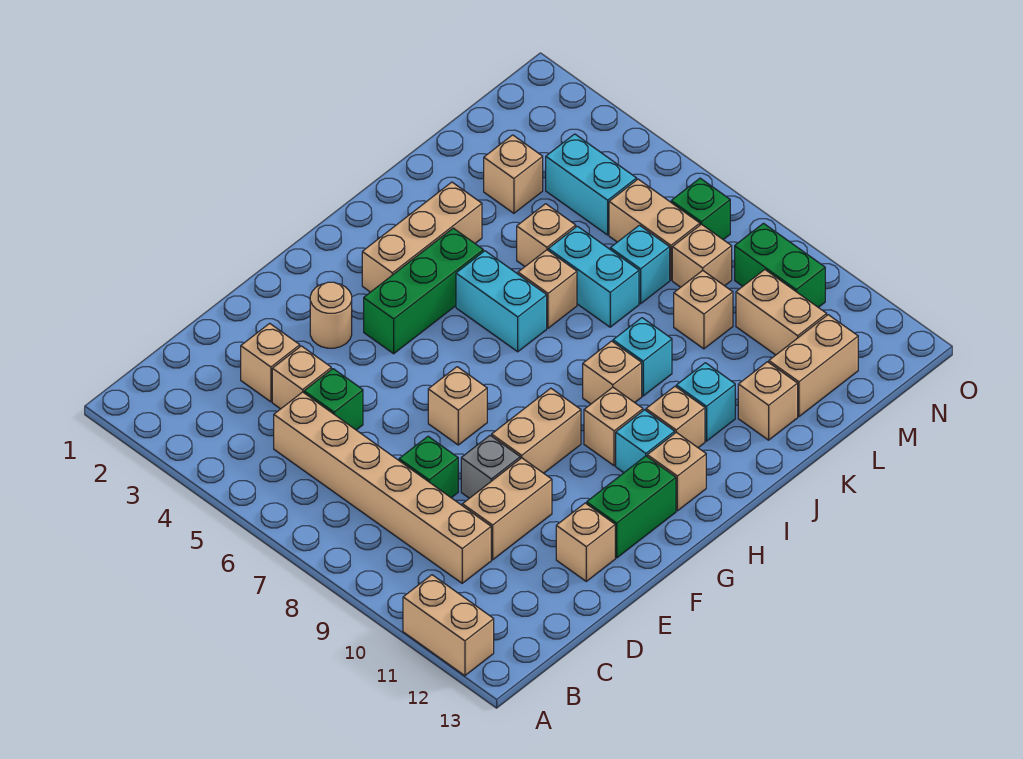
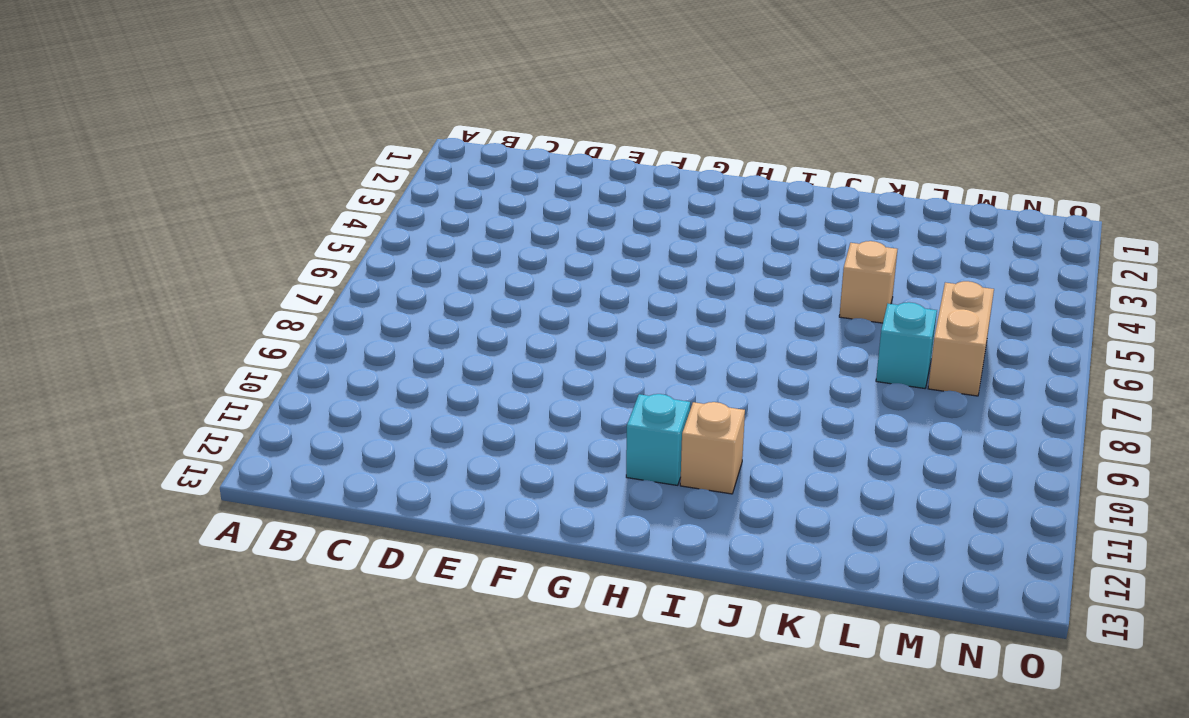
none -> tan 1x2 brick [403,575,494,676]
none -> tan 1x6 brick [274,392,491,583]
none -> tan 1x1 brick [241,323,300,402]
none -> tan 1x1 brick [272,346,331,409]

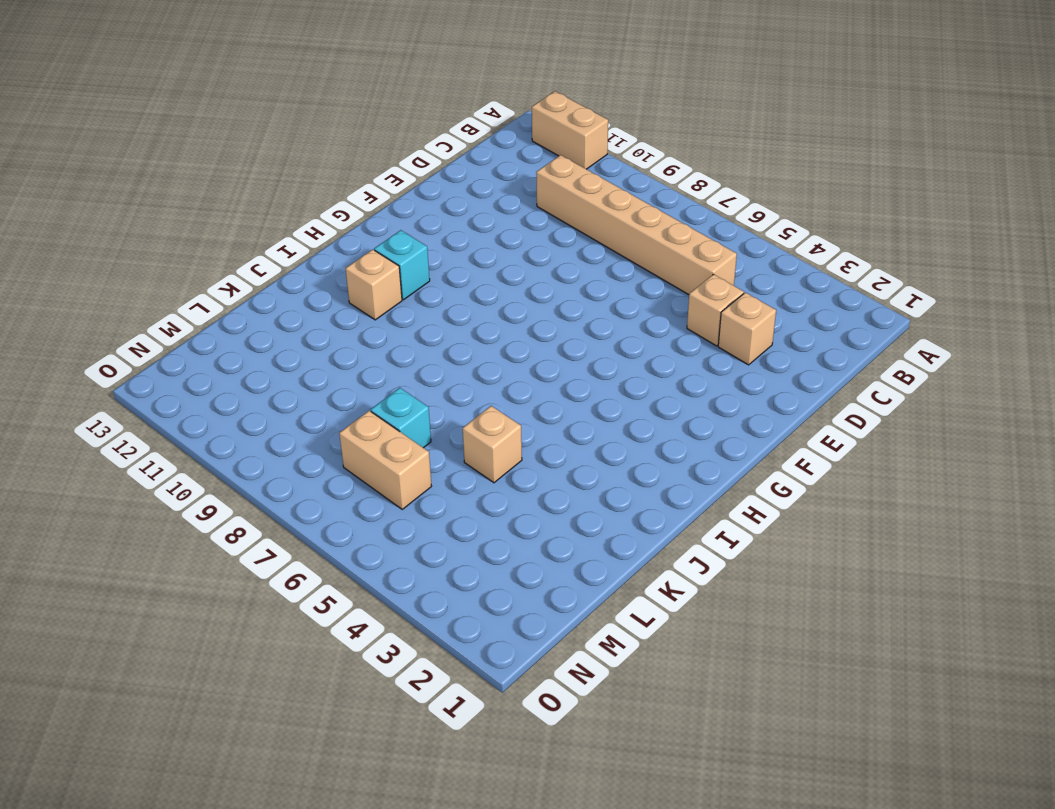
none -> green 1x1 brick [304,369,363,430]
none -> green 1x1 brick [399,436,458,498]
none -> tan 1x2 brick [462,458,552,560]
none -> grey 1x1 brick [461,435,520,498]

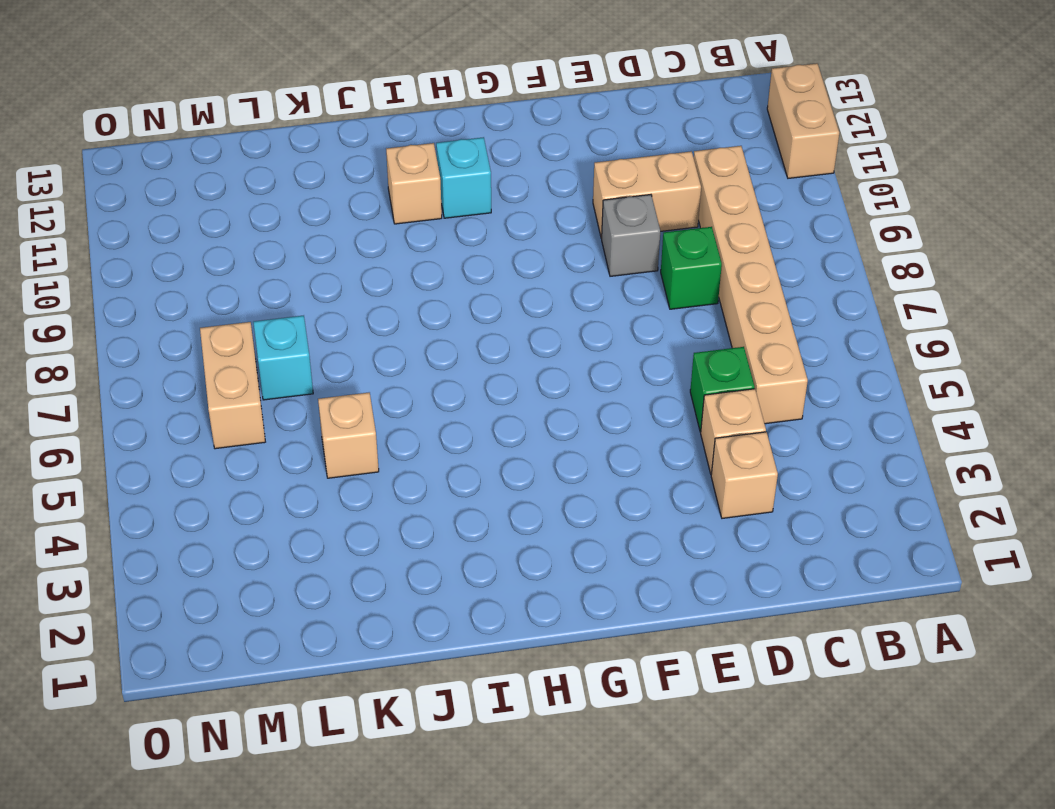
none -> tan 1x1 brick [556,503,615,581]
none -> tan 1x1 round brick [310,282,352,348]
none -> tan 1x1 brick [428,367,487,445]
none -> tan 1x2 brick [492,388,581,473]

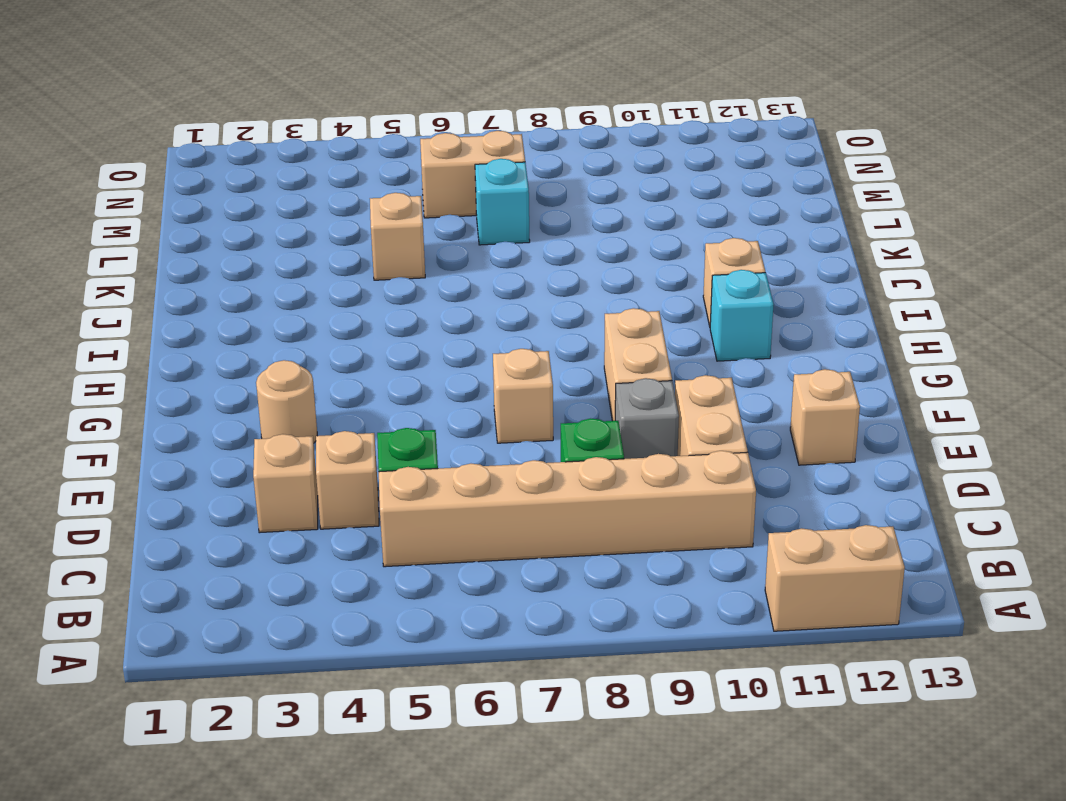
none -> green 1x2 brick [587,456,676,558]
none -> green 1x3 brick [364,228,483,354]
none -> tan 1x3 brick [362,182,482,292]
none -> tan 1x1 brick [584,387,643,466]

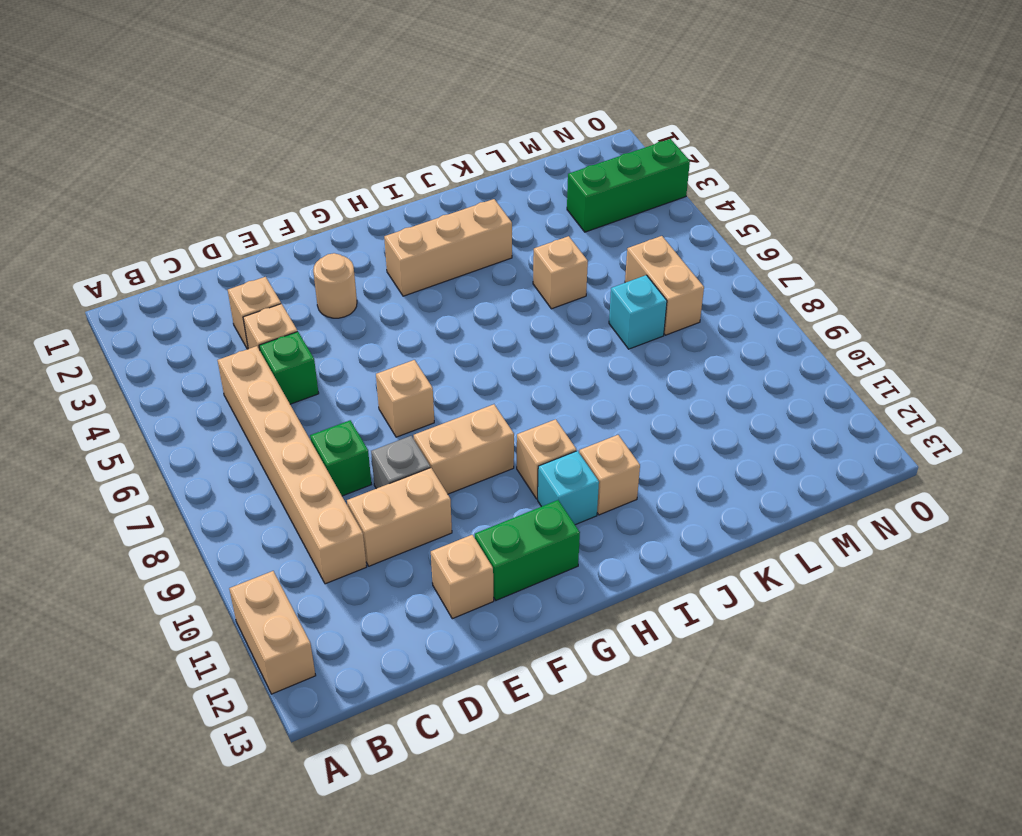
green 1x3 brick [567,139,690,232] -> green 1x3 brick moved to [364,228,483,354]
none -> tan 1x1 brick [647,432,706,511]
none -> cyan 1x2 brick [456,251,547,352]
none -> tan 1x1 brick [583,341,642,404]
none -> tan 1x1 brick [518,250,577,328]

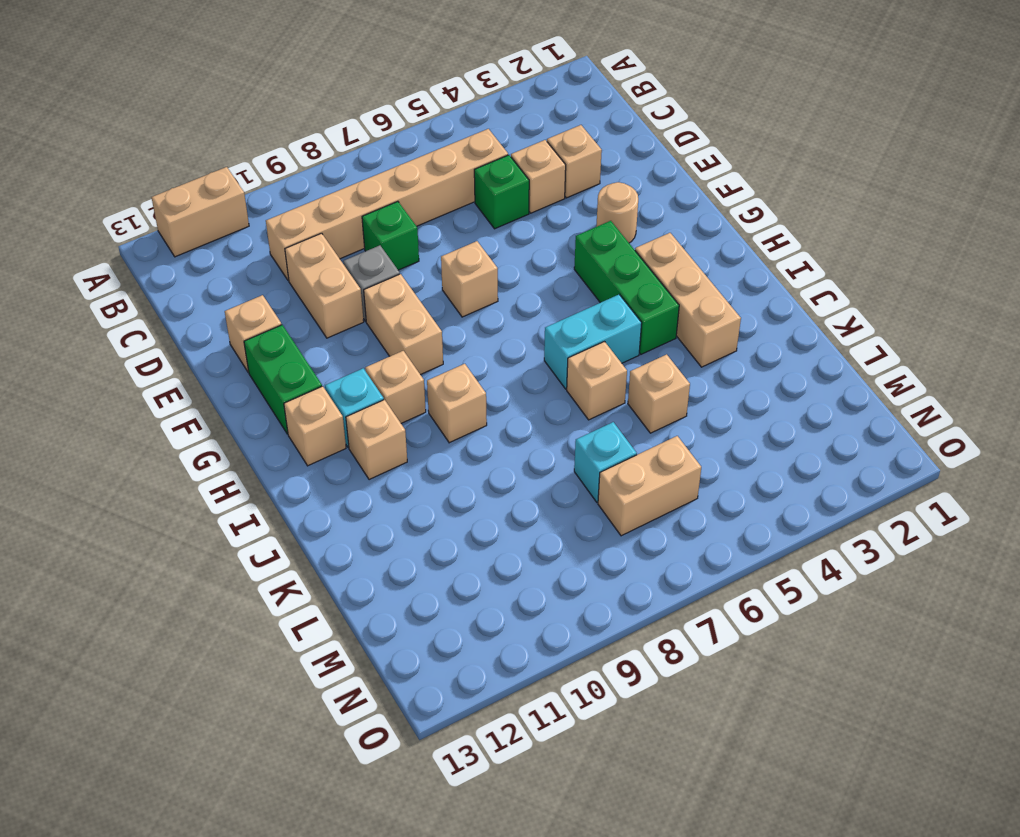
none -> cyan 1x1 brick [613,318,672,396]
none -> cyan 1x1 brick [676,363,735,441]
none -> cyan 1x2 brick [548,226,639,327]
none -> tan 1x1 brick [738,362,798,440]

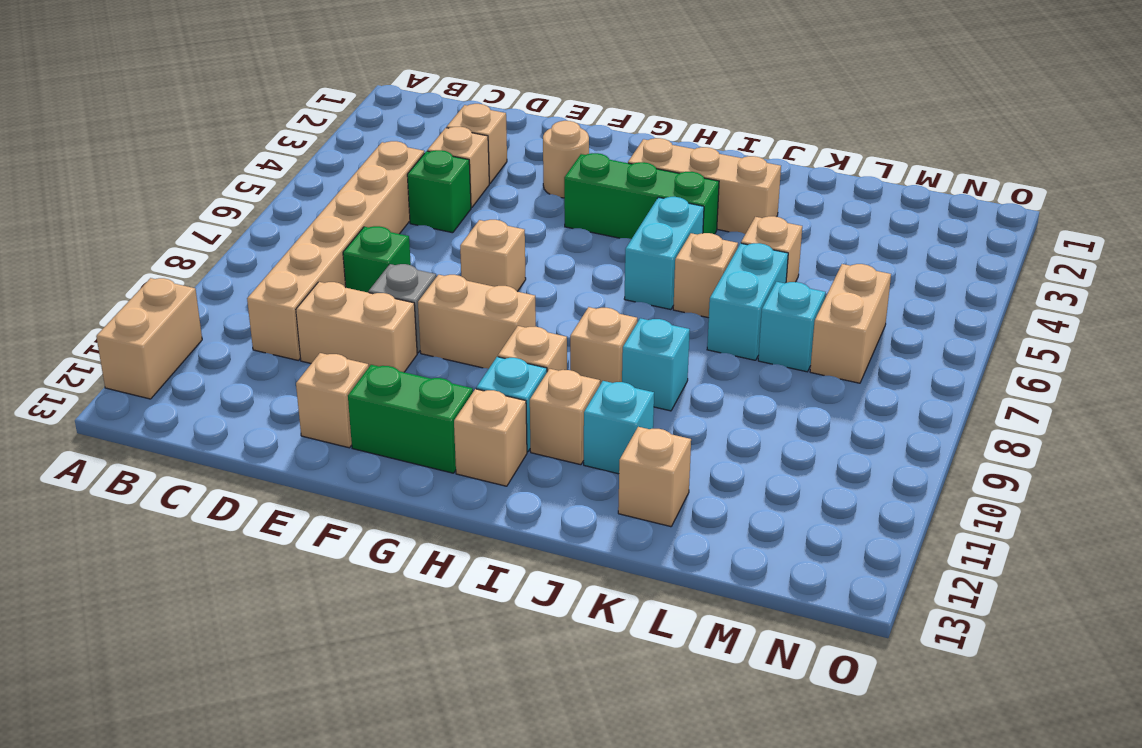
none -> tan 1x1 brick [484,135,543,213]
none -> tan 1x1 brick [674,270,733,349]
none -> tan 1x2 brick [769,315,858,416]
none -> cyan 1x2 brick [546,134,637,235]

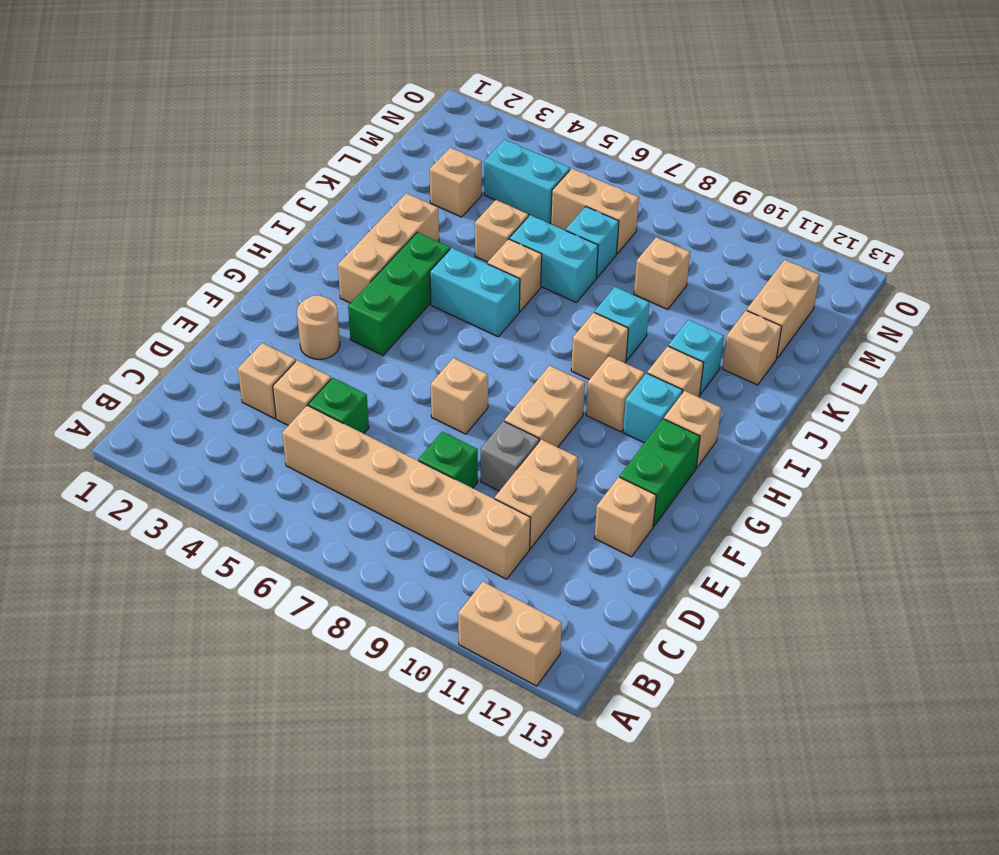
none -> tan 1x1 brick [672,224,732,287]
none -> tan 1x2 brick [736,270,827,355]
none -> green 1x1 brick [671,178,730,240]
none -> green 1x2 brick [735,223,825,307]

